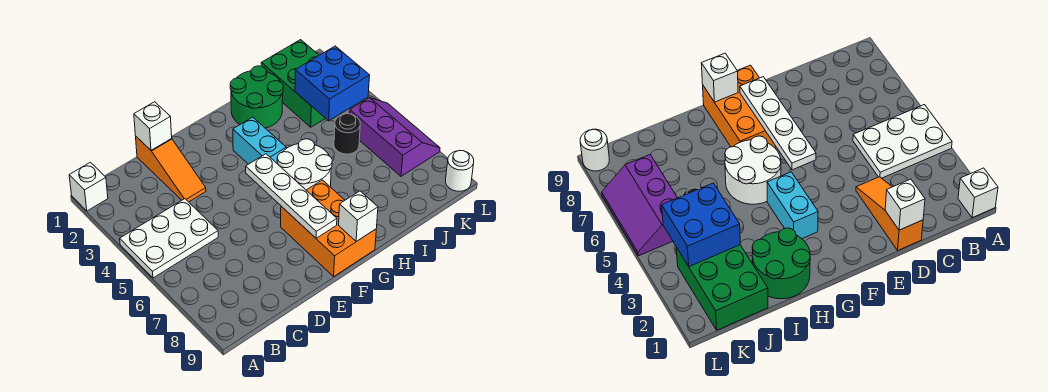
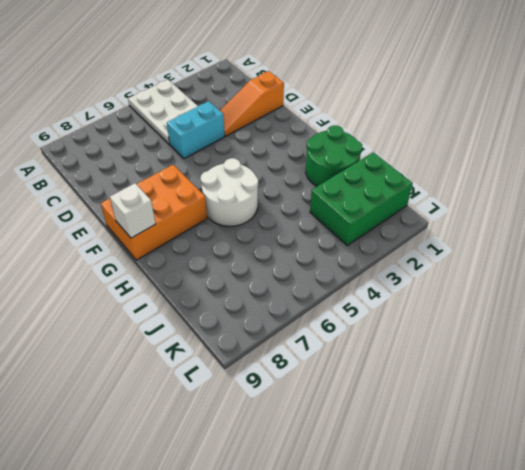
cyan 1x2 brick [167,101,225,159] -> cyan 1x2 brick moved to [233,117,286,164]
none -> white 1x1 brick [69,162,108,211]
none -> black 1x1 round brick [334,114,360,154]
none -> purple 2x3 slope [350,98,440,176]

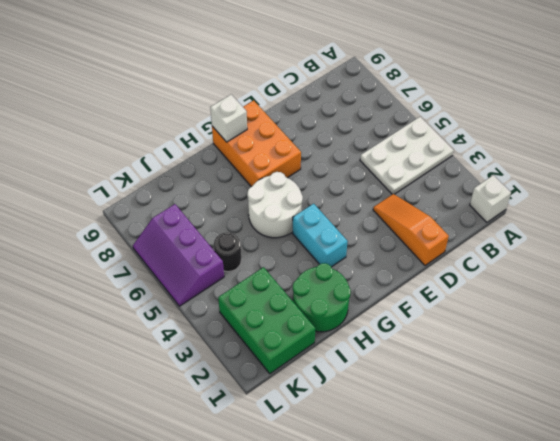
none -> white 1x1 round brick [446,151,474,191]
none -> white 1x1 brick [134,102,172,150]
none -> white 1x4 plate [246,154,337,238]

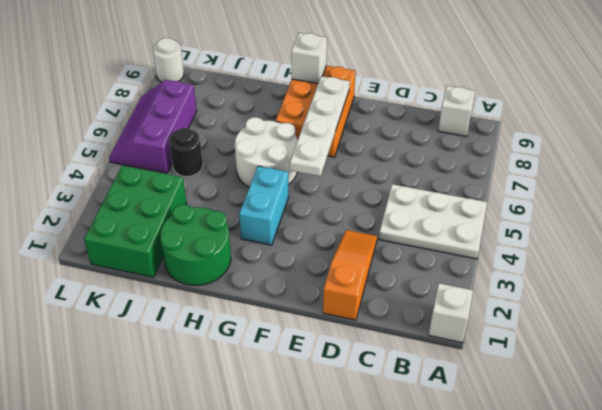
white 1x1 brick [438,86,475,136] -> white 1x1 brick moved to [134,102,172,150]
none -> blue 2x2 brick [295,46,370,121]

